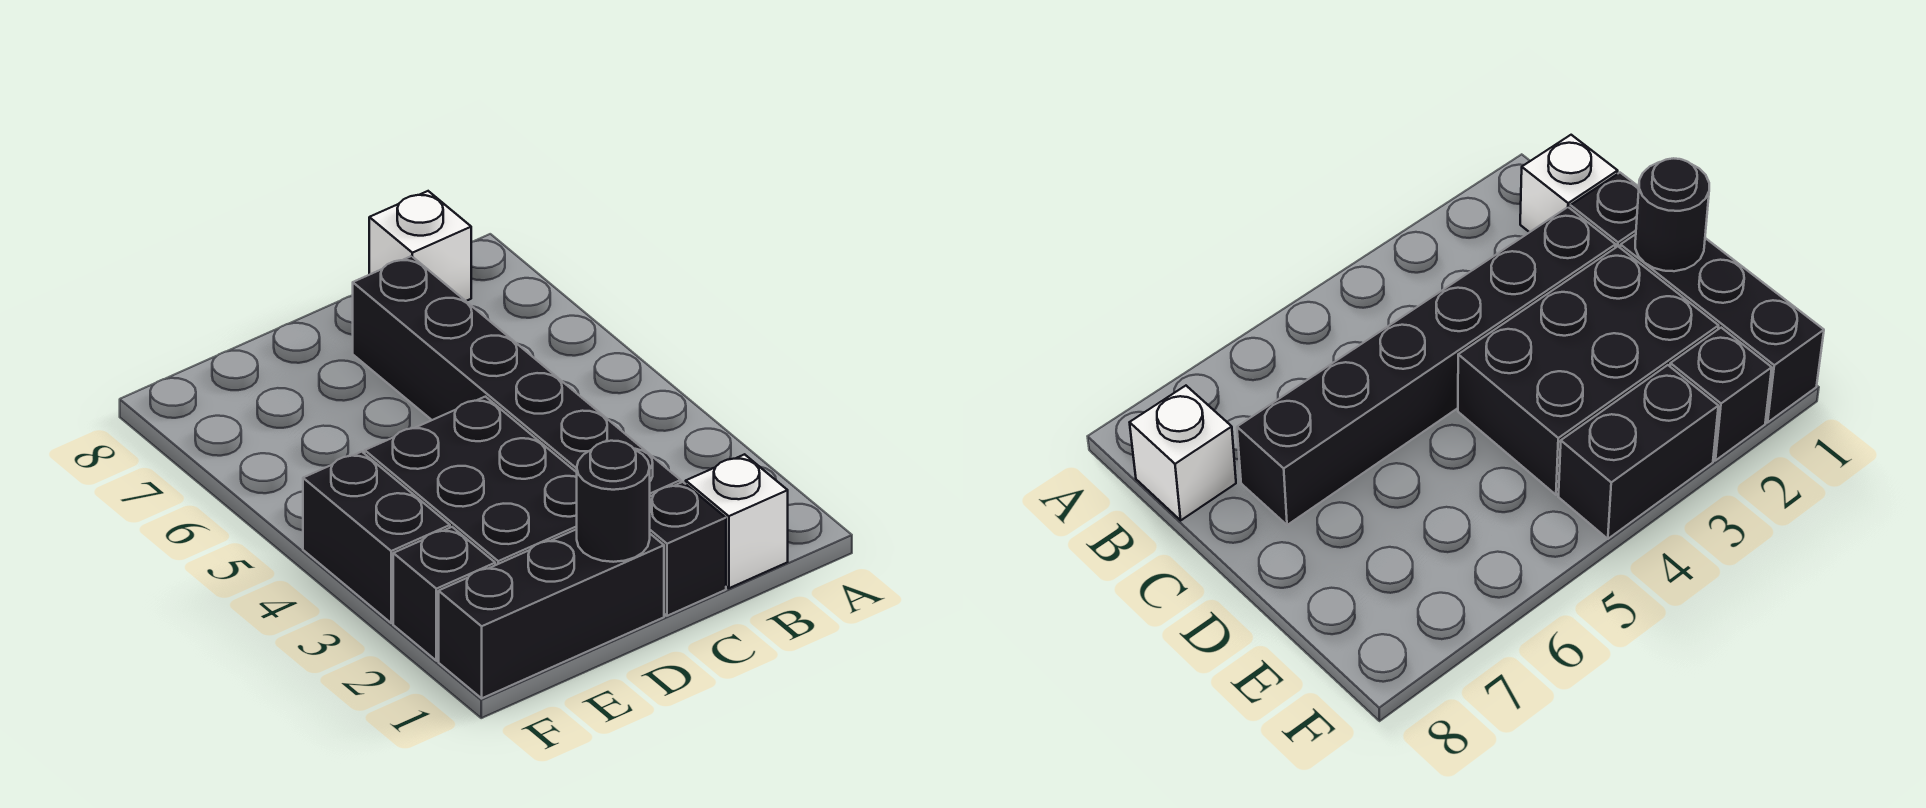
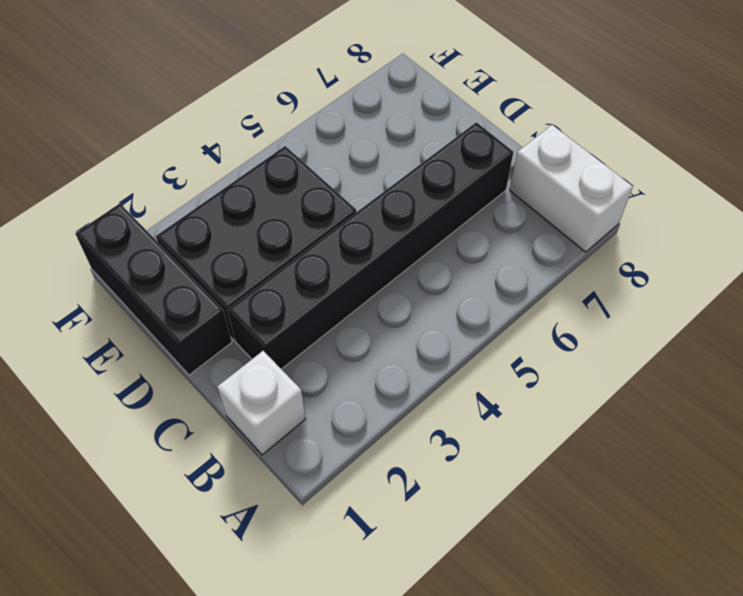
white 1x2 brick [510,125,633,252] -> white 1x1 brick [369,191,471,301]
none -> black 1x1 brick [650,482,726,616]
none -> black 1x1 brick [393,527,495,661]

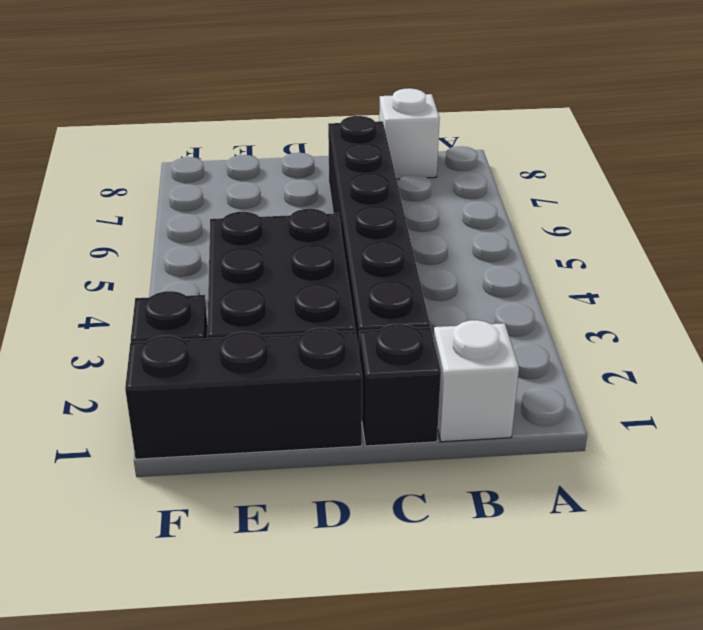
none -> black 1x2 brick [303,452,450,623]
none -> black 1x1 round brick [577,441,650,562]

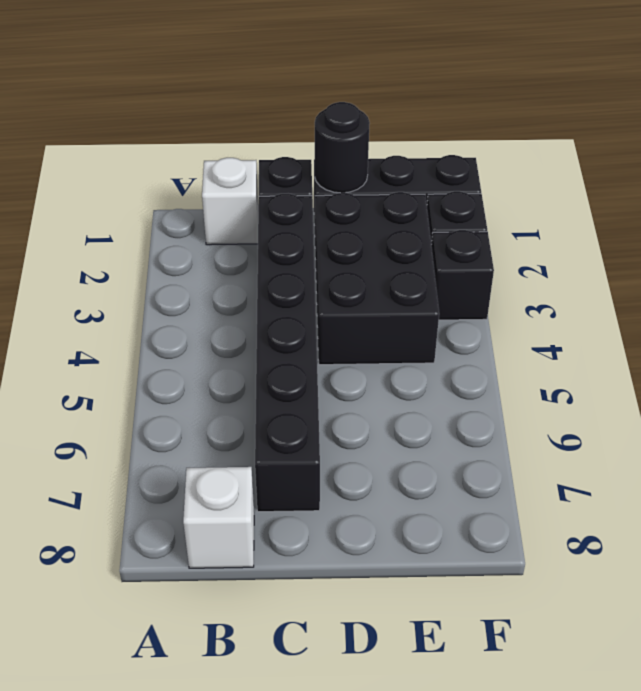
black 1x1 brick [431,230,494,320] -> black 1x2 brick [303,452,450,623]

